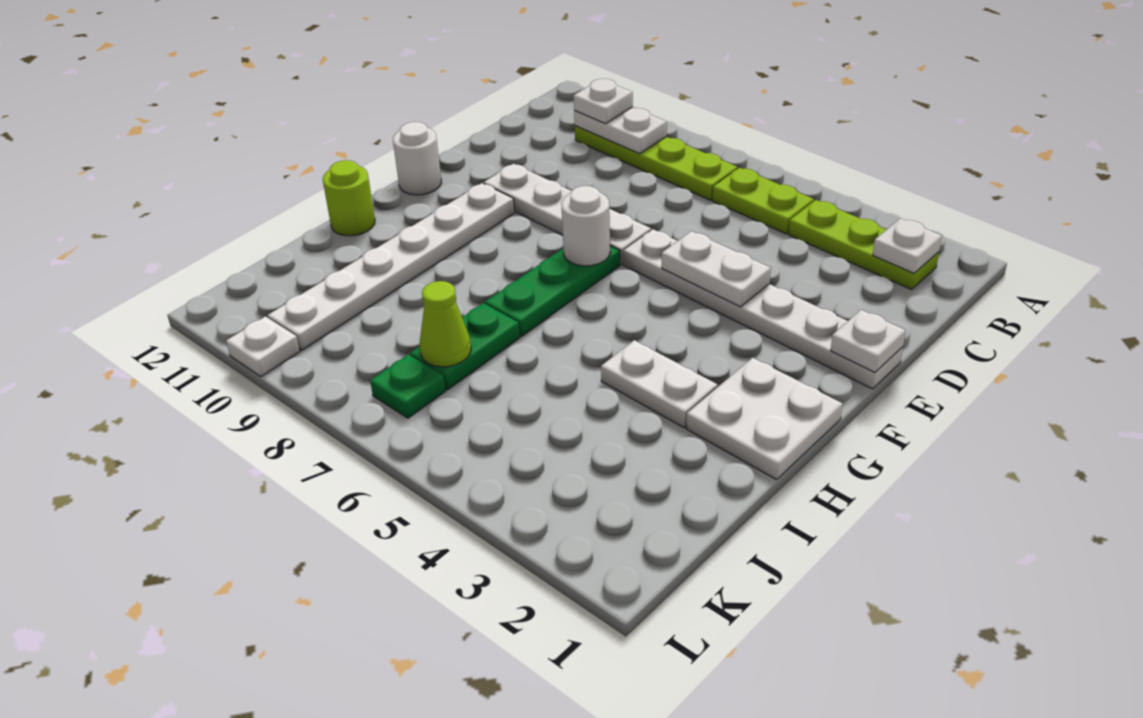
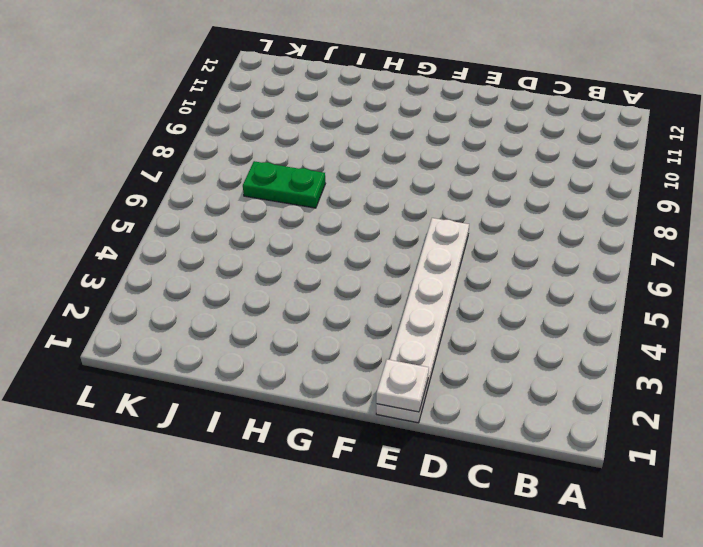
none -> lime 1x3 plate [789,200,939,289]
none -> lime 1x2 plate [712,168,814,234]
none -> lime 1x4 plate [575,126,738,200]

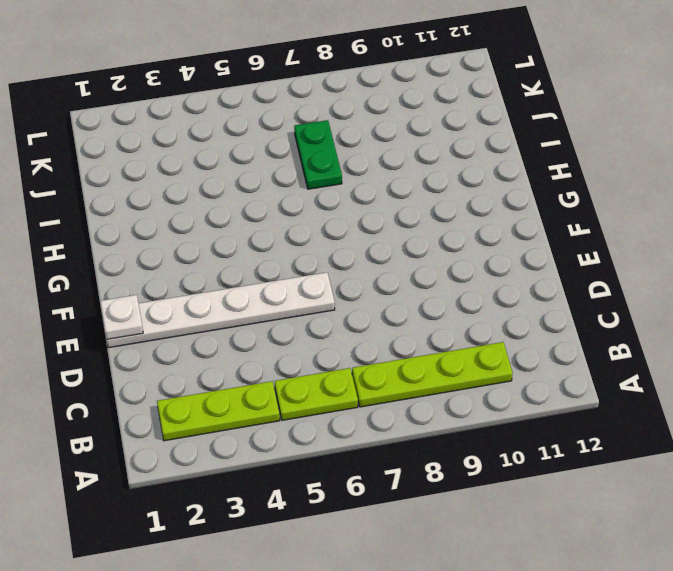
none -> white 1x4 plate [484,164,651,264]
none -> green 1x3 plate [485,246,620,336]
none -> white 1x6 plate [268,183,515,350]

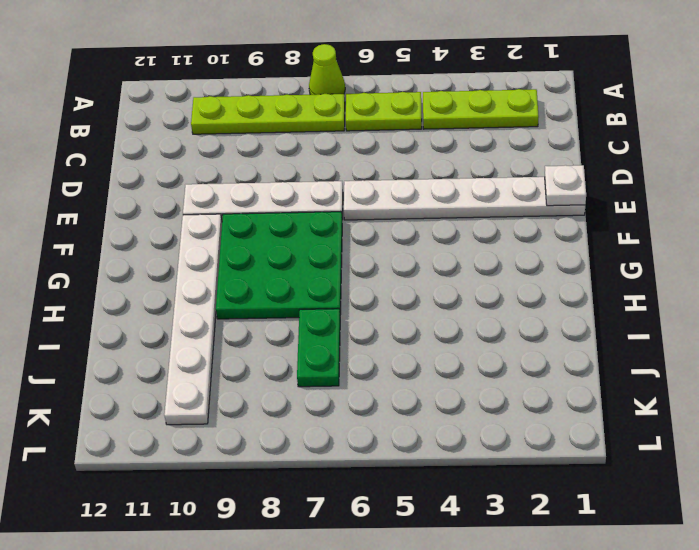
lime 1x1 cone [309,44,345,95] -> lime 1x1 cone moved to [420,281,471,367]
green 3x3 plate [216,212,342,319] -> green 1x3 plate [485,246,620,336]
none -> white 1x1 round brick [393,122,441,195]
none -> white 2x2 plate [686,358,843,480]
none -> white 1x2 plate [601,340,717,428]

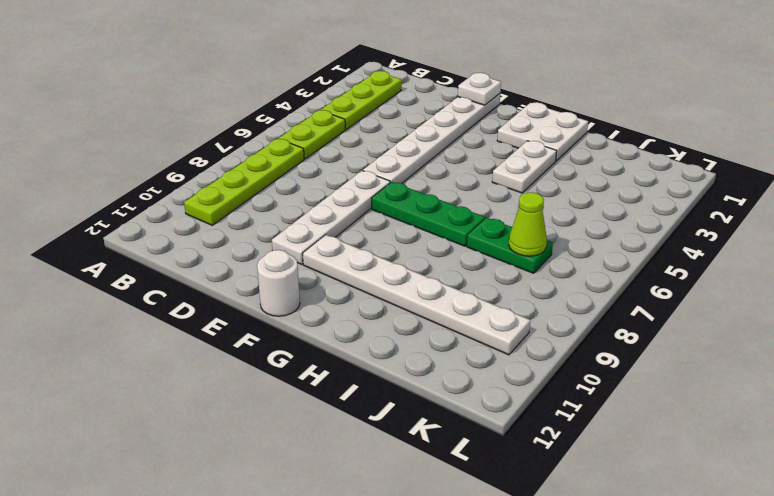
none -> lime 1x1 round brick [323,160,375,236]
none -> green 1x1 plate [370,354,445,418]
none -> white 1x1 plate [226,316,300,376]

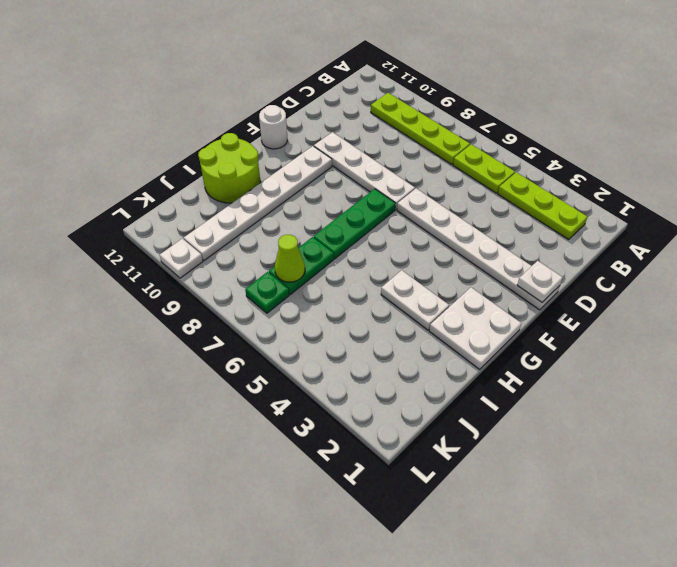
lime 2x2 round brick [198,133,260,203] -> lime 1x1 round brick [323,160,375,236]
none -> white 1x1 plate [873,218,942,273]
none -> white 1x2 plate [574,107,667,154]
none -> white 1x2 plate [662,231,771,307]

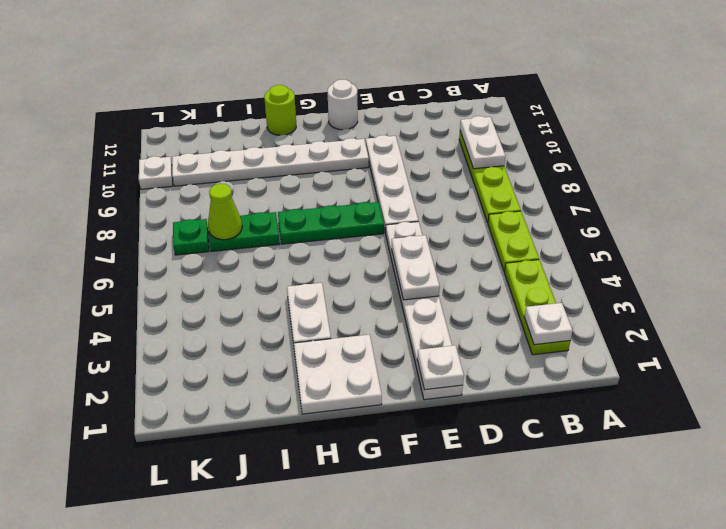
none -> white 1x1 round brick [561,186,610,266]
none -> white 1x1 plate [574,79,633,124]

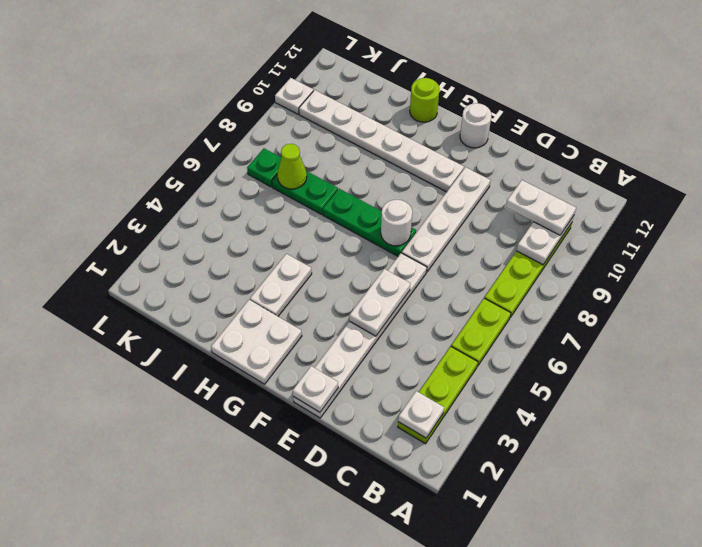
white 1x2 plate [506,180,576,235] -> white 1x1 plate [574,79,633,124]

